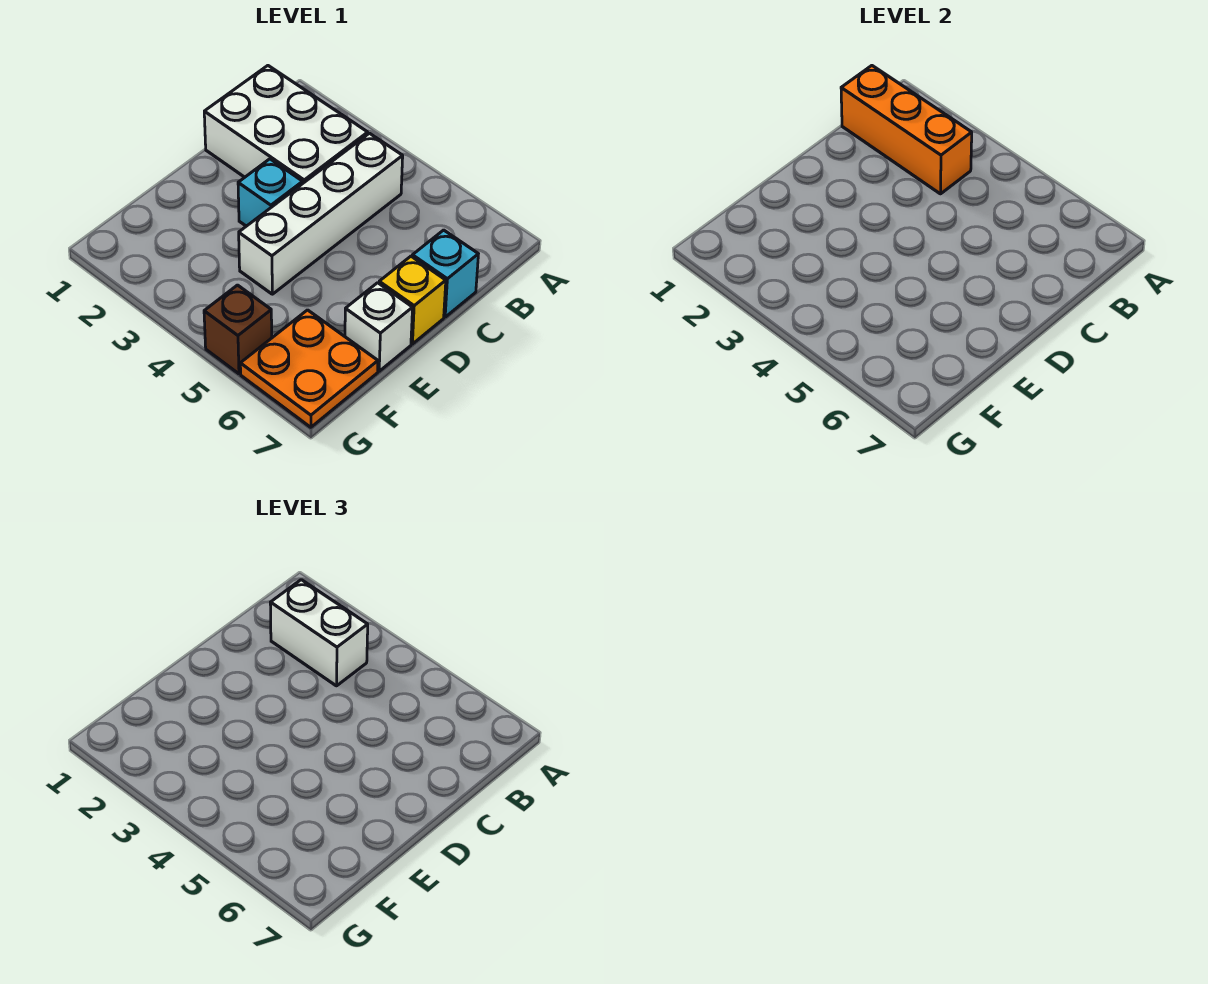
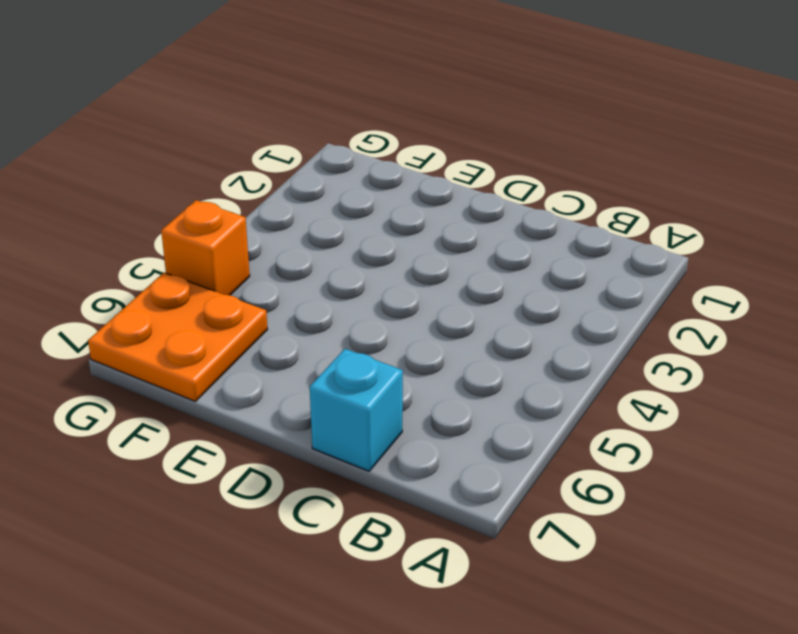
orange 1x1 brick [161,200,250,295] -> brown 1x1 brick [204,285,272,374]
none -> white 2x3 brick [204,66,368,183]
none -> white 1x4 brick [239,133,403,294]

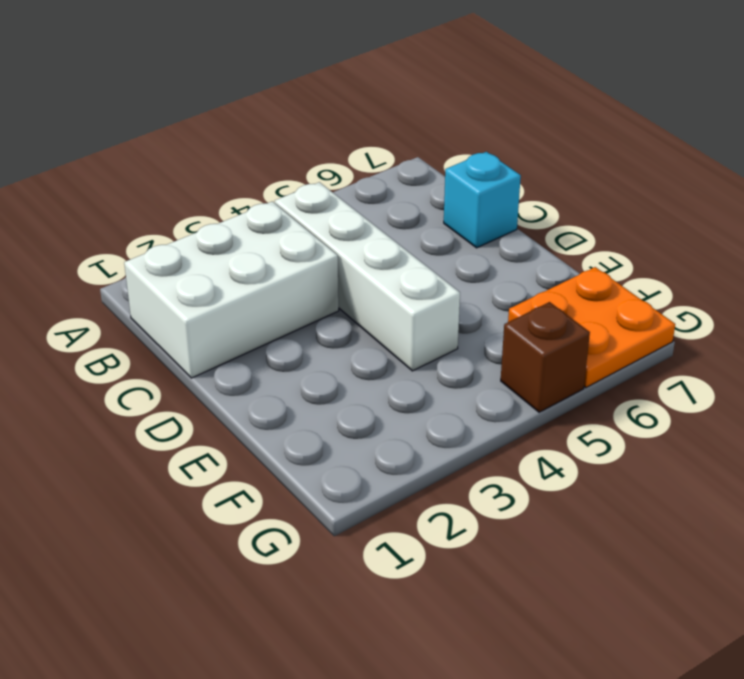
none -> cyan 1x1 brick [238,159,303,226]
none -> yellow 1x1 brick [379,256,446,344]

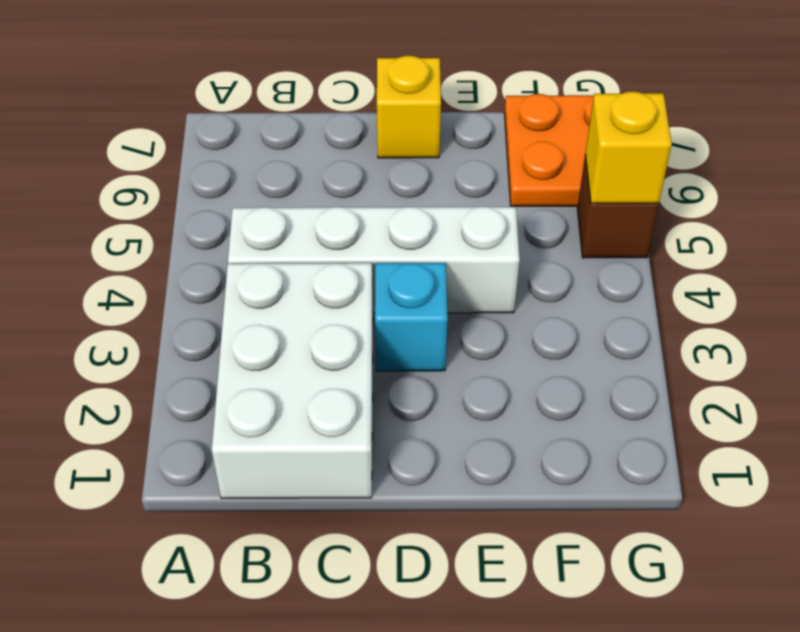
yellow 1x1 brick [585,92,672,203] -> none
none -> cyan 1x1 brick [412,230,478,317]
none -> white 1x1 brick [345,283,413,371]

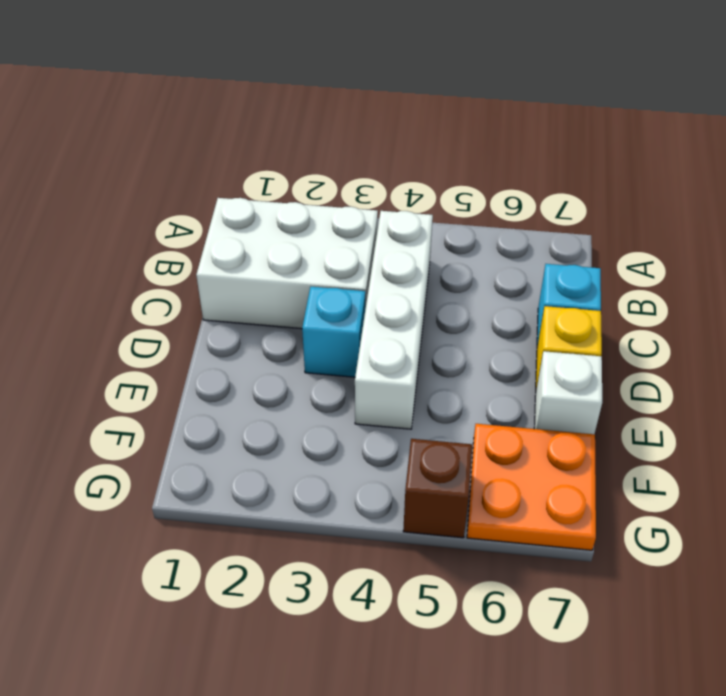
none -> orange 1x3 brick [841,66,972,194]
none -> white 1x2 brick [270,580,368,686]

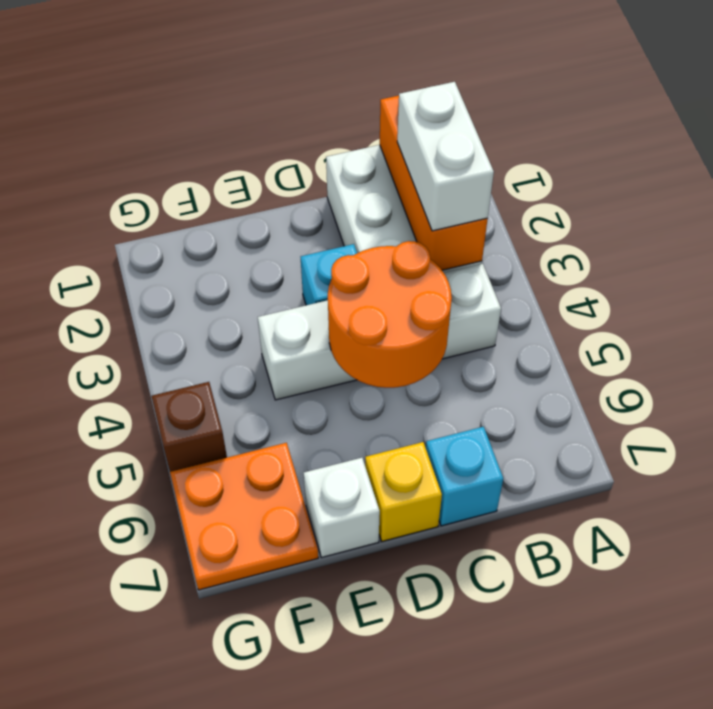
orange 2x2 round brick [328,241,452,388] -> none

